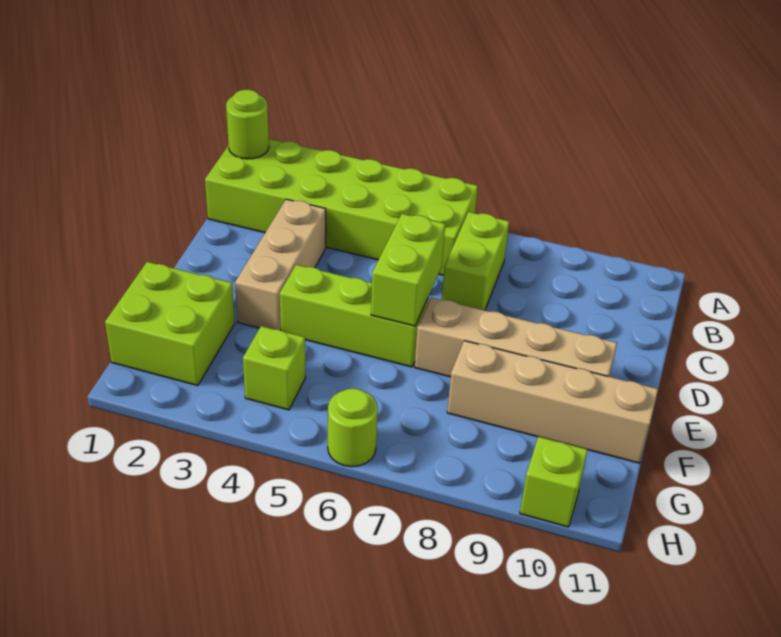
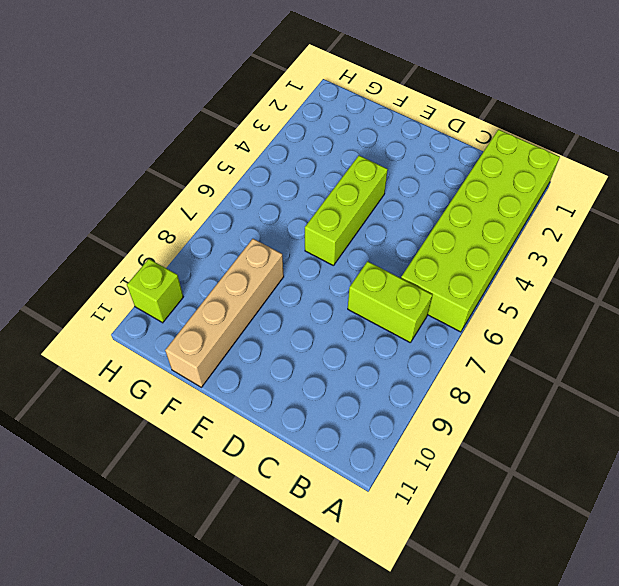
none -> tan 1x3 brick [235,199,326,330]
none -> tan 1x4 brick [415,297,617,377]
none -> lime 2x2 brick [105,262,235,386]

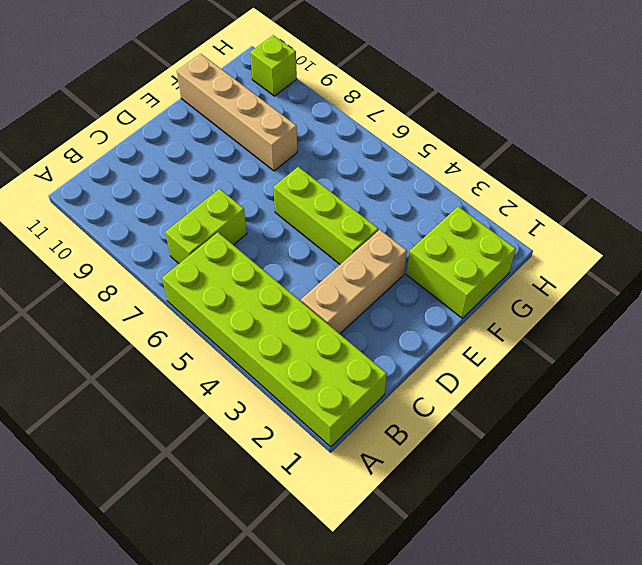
none -> tan 1x4 brick [415,297,617,377]
none -> lime 1x1 brick [243,326,306,410]
none -> lime 1x1 round brick [328,388,378,467]

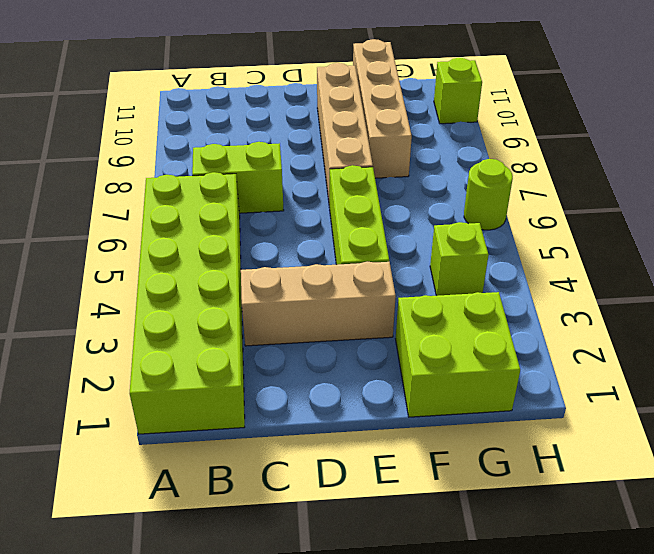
none -> lime 1x1 round brick [226,90,269,159]
none -> lime 1x2 brick [371,214,445,326]

